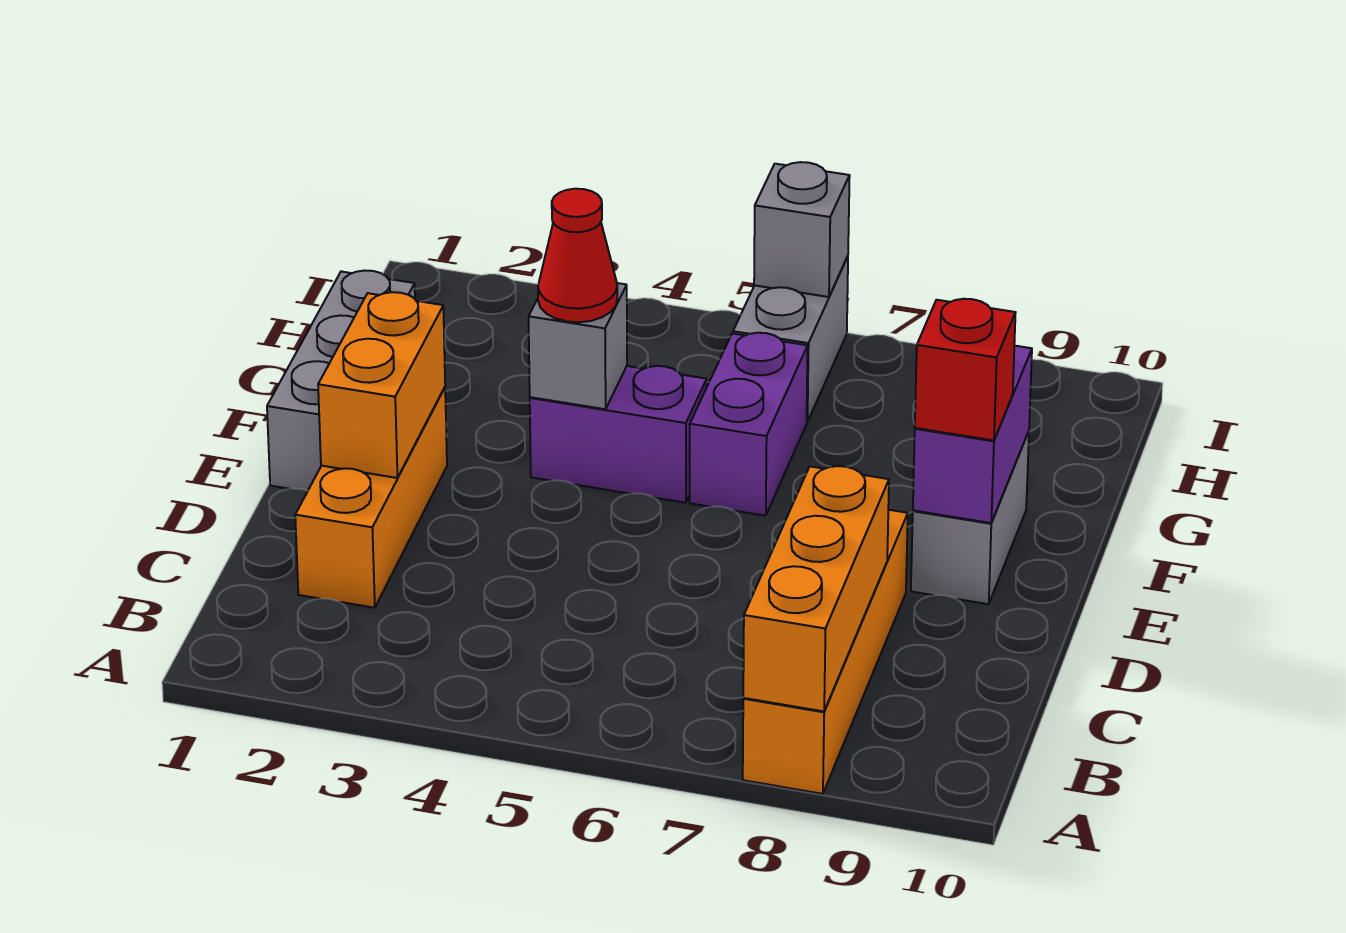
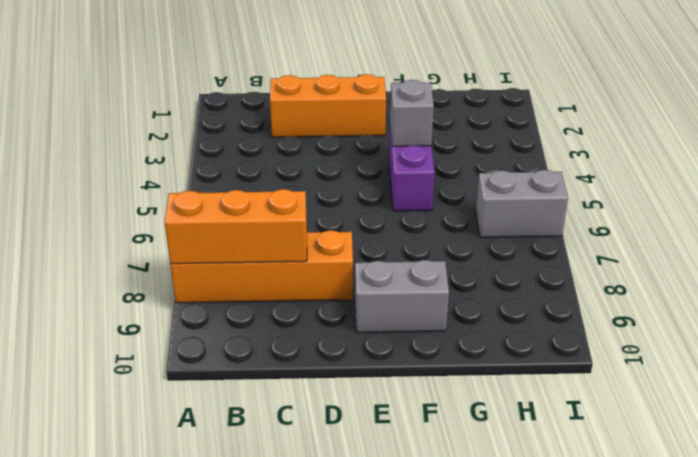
none -> grey 1x3 brick [267,270,415,491]
none -> purple 1x2 brick [690,333,808,516]
none -> orange 1x2 brick [318,292,445,478]

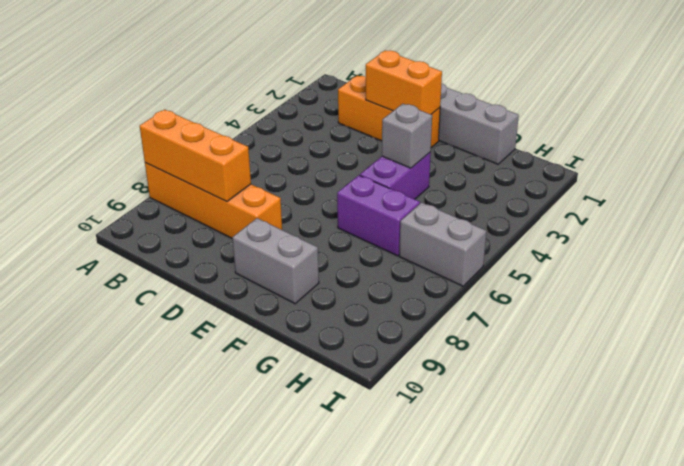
none -> purple 1x2 brick [913,346,1032,523]
none -> grey 1x1 brick [754,162,850,297]
none -> red 1x1 brick [915,299,1016,440]

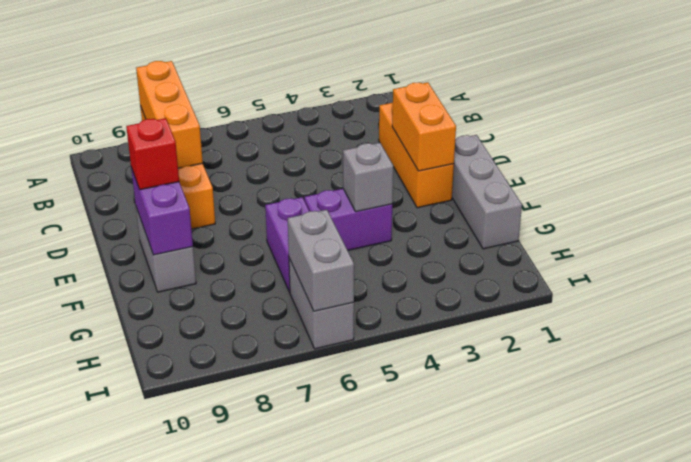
grey 1x2 brick [288,210,354,311] -> grey 1x1 brick [754,162,850,297]
none -> red 1x1 cone [538,189,617,322]

